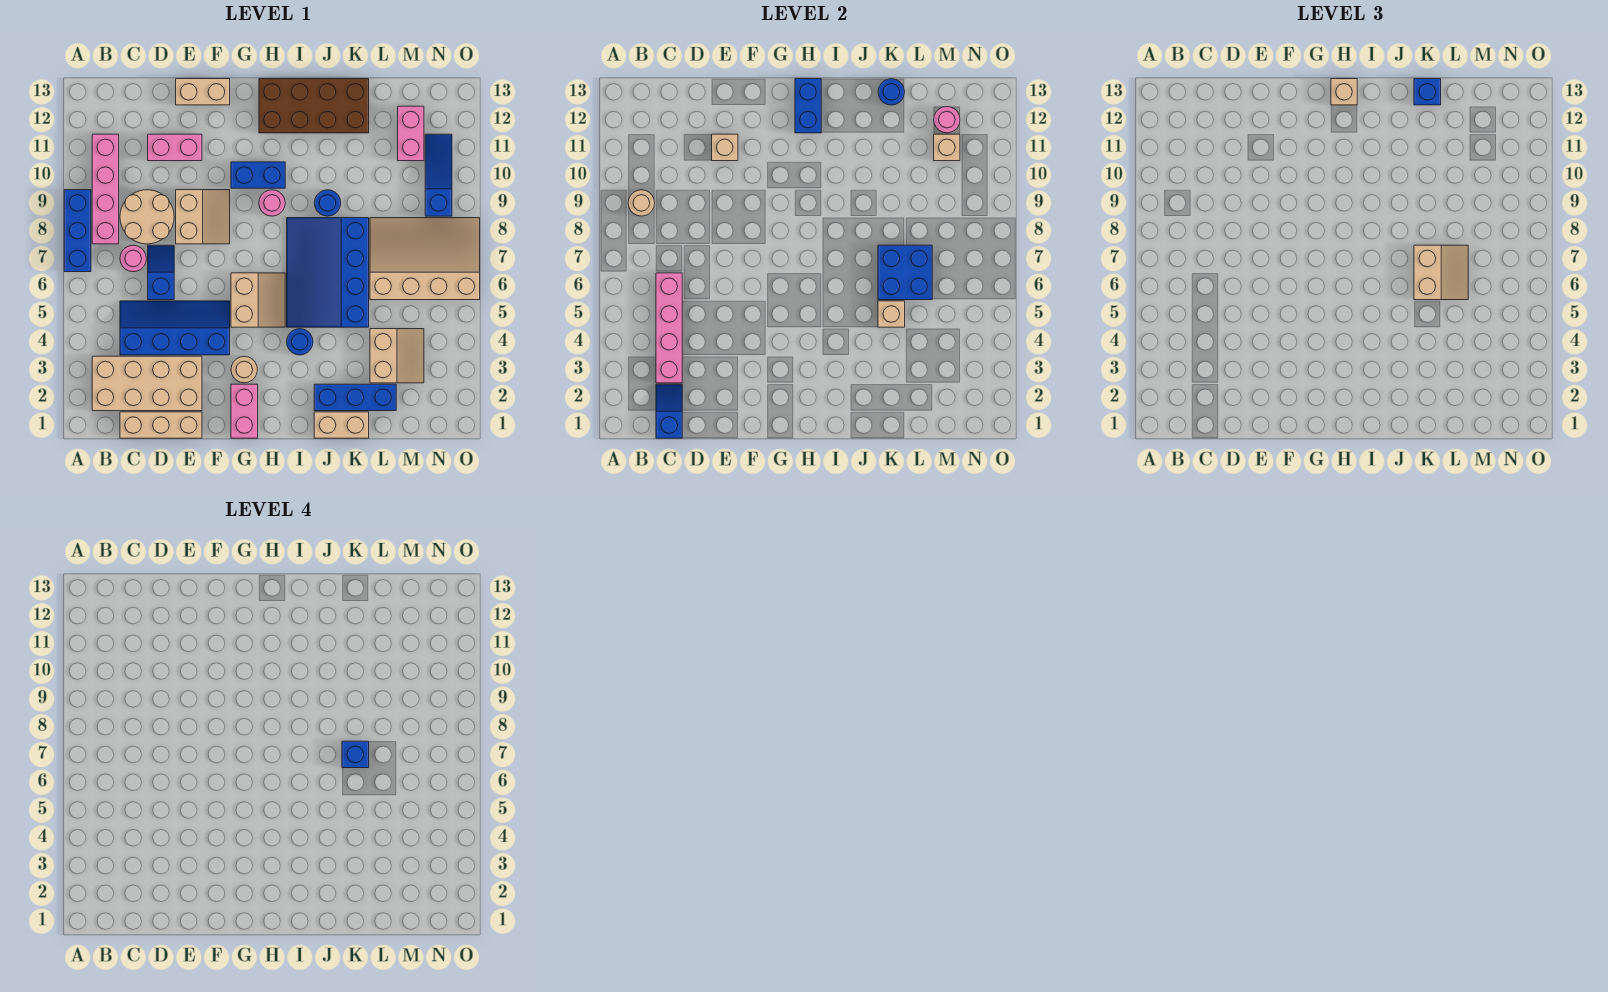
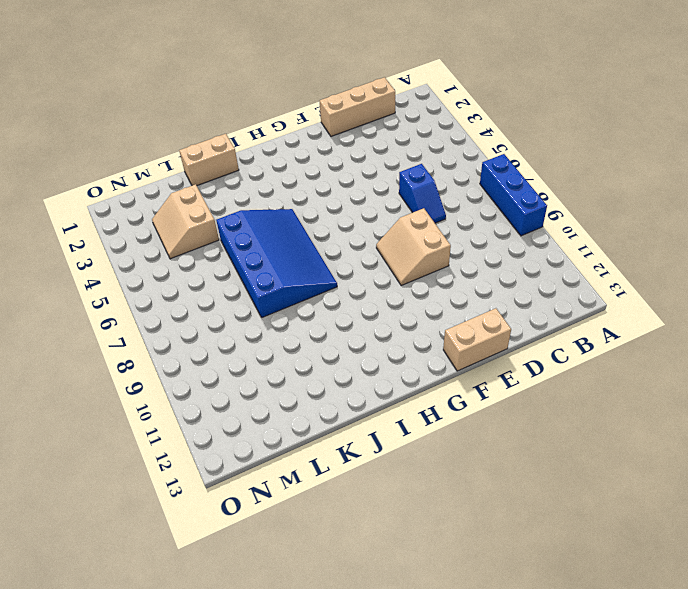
none -> tan 2x4 brick [92,356,202,411]
none -> pink 1x4 brick [92,134,119,244]
none -> blue 2x4 slope [120,301,230,355]
none -> pink 1x1 round brick [120,245,146,272]

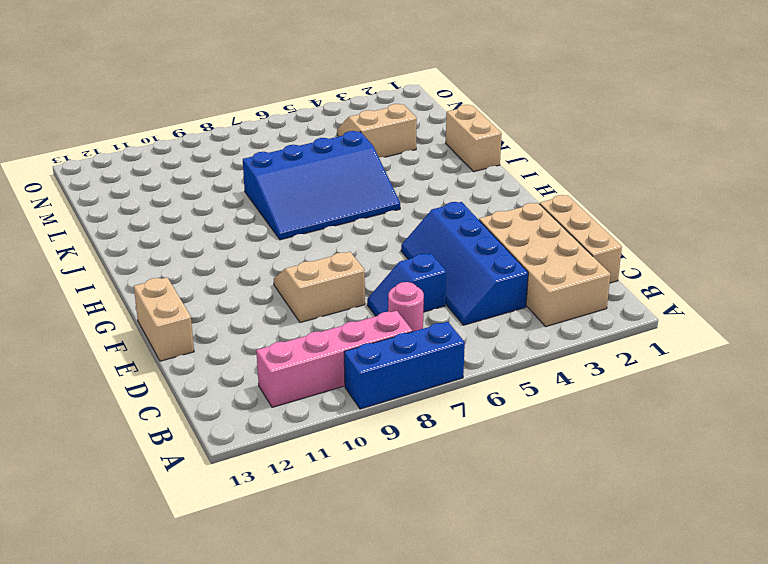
none -> tan 2x2 round brick [120,190,174,244]
none -> pink 1x2 brick [148,134,202,161]
none -> pink 1x2 brick [231,384,258,438]
none -> tan 1x1 round brick [231,356,257,383]

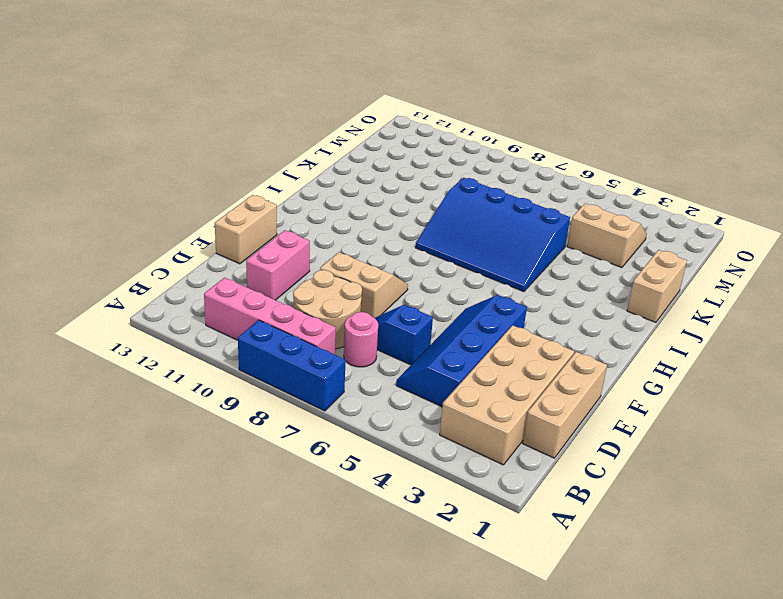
none -> pink 1x2 brick [231,384,258,438]
none -> tan 1x1 round brick [231,356,257,383]
none -> tan 2x2 slope [231,273,285,327]
none -> blue 1x2 brick [231,162,285,188]

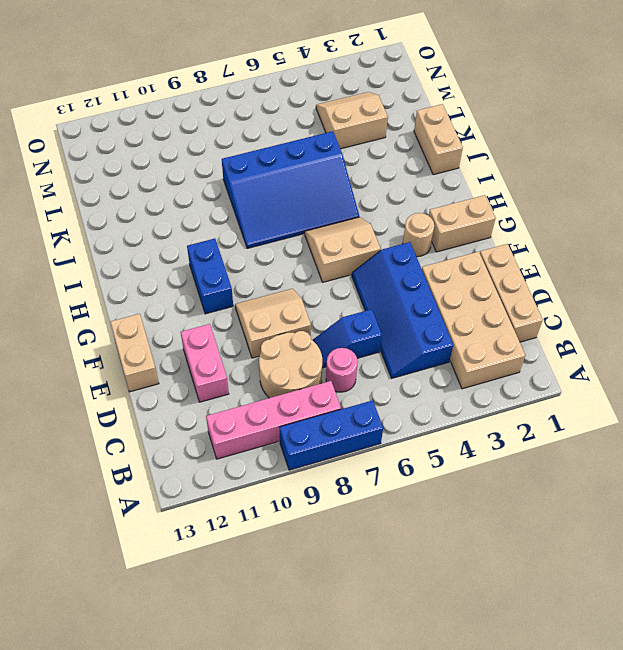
tan 1x2 brick [429,195,496,252] -> pink 1x2 brick [231,384,258,438]
none -> pink 1x1 round brick [259,190,285,216]
none -> brown 2x4 brick [259,79,369,133]
none -> blue 1x1 round brick [287,329,313,355]
none -> blue 1x3 brick [314,384,396,411]

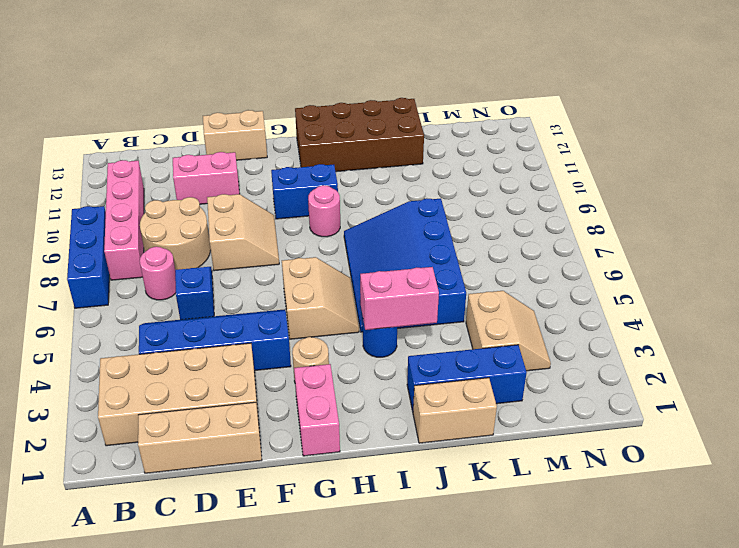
pink 1x2 brick [360,267,439,330] -> pink 1x2 brick turned to [398,106,424,161]
none -> blue 1x1 round brick [314,190,341,216]
none -> tan 3x4 slope [370,218,480,300]
none -> blue 1x3 slope [425,134,452,216]
none -> tan 1x1 round brick [628,190,655,216]

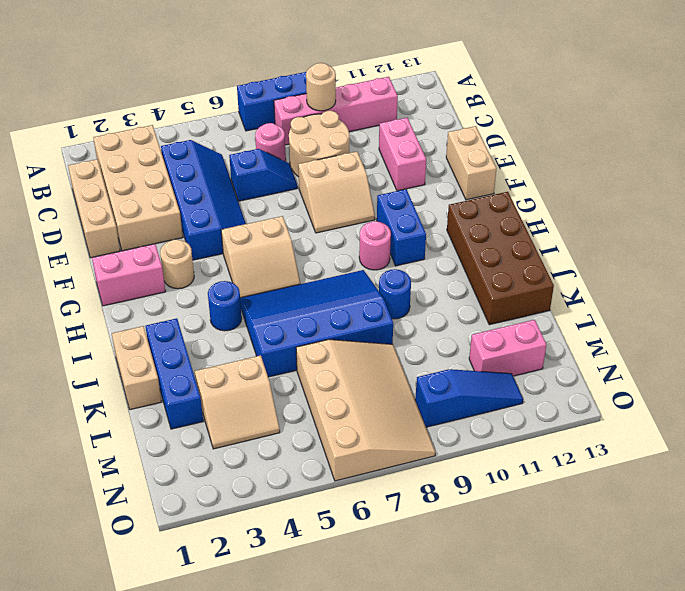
none -> blue 1x2 slope [656,384,682,438]
none -> pink 1x4 brick [656,273,682,383]
none -> tan 1x1 brick [712,134,738,161]
none -> blue 1x2 brick [795,79,821,133]

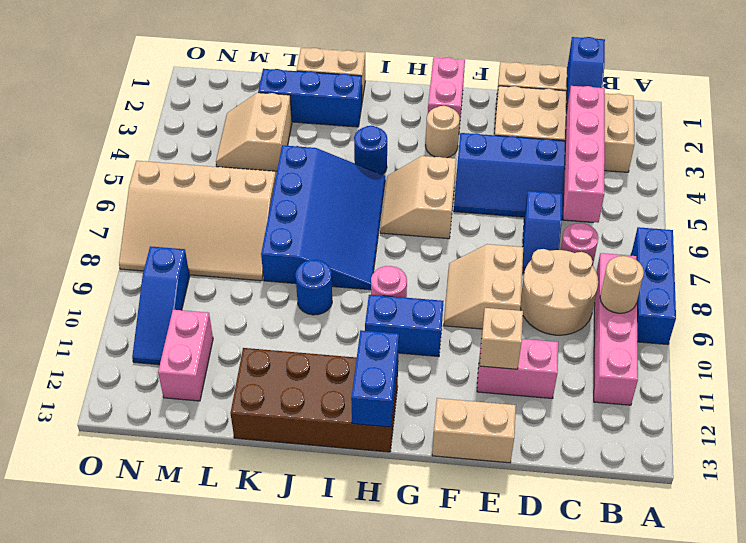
none -> tan 1x1 brick [878,301,905,327]
none -> blue 2x2 brick [878,245,932,300]
none -> blue 1x1 round brick [878,79,905,105]
none -> tan 1x1 brick [934,134,960,161]

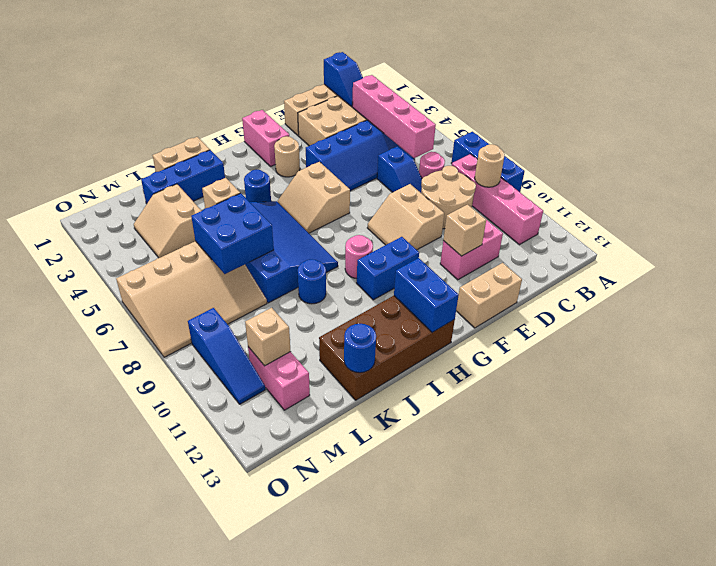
none -> pink 1x1 round brick [934,107,960,133]
none -> tan 1x1 brick [1331,79,1357,105]
none -> tan 2x2 slope [1414,245,1468,300]
none -> blue 1x1 brick [1414,79,1441,105]

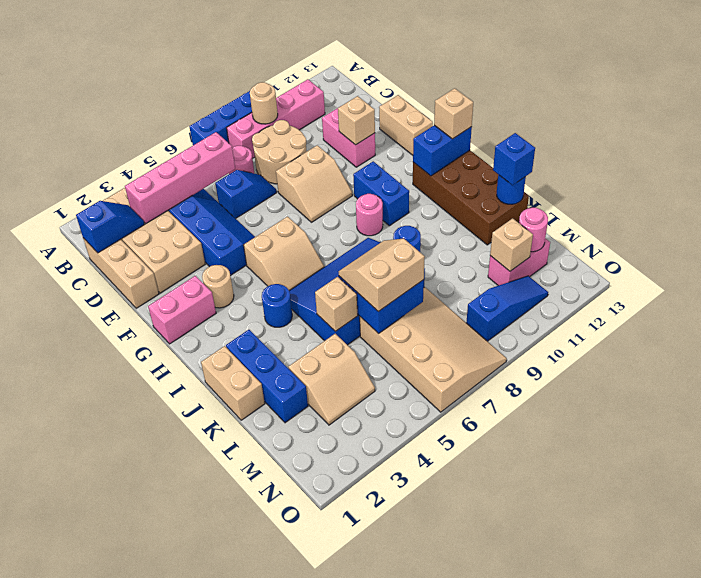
tan 2x2 slope [339,239,425,312] -> tan 2x2 slope turned to [1414,245,1468,300]
none -> blue 1x1 brick [342,741,369,768]

